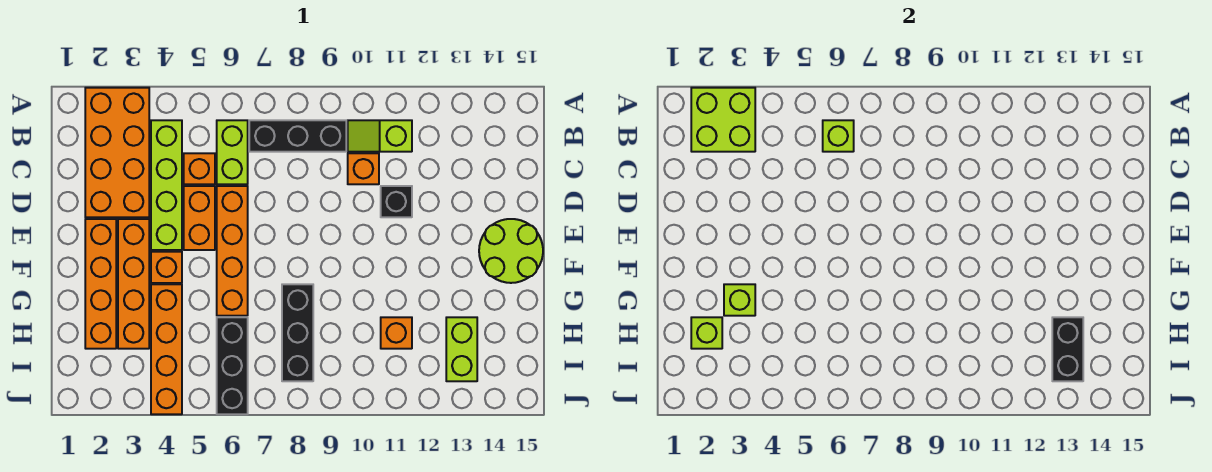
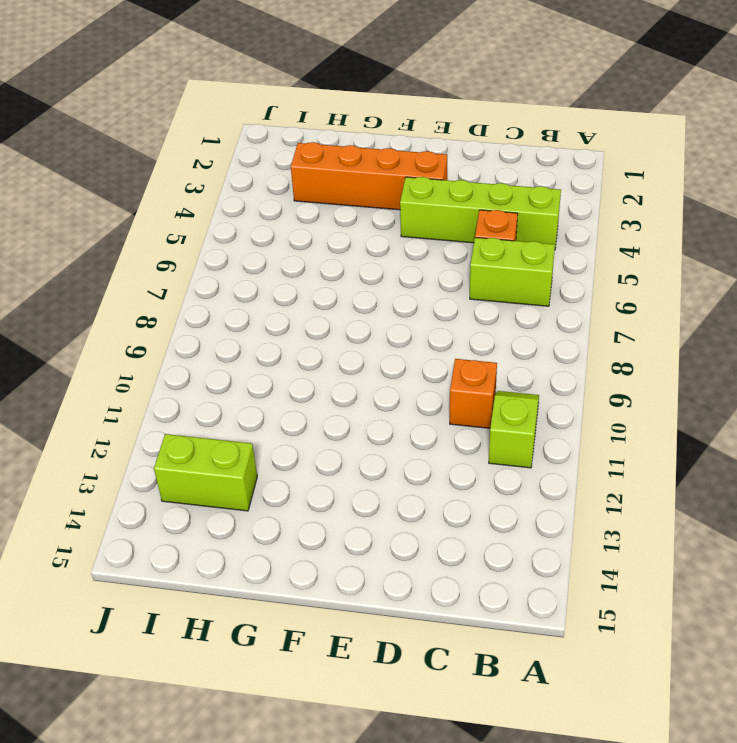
none -> orange 2x4 brick [85,88,149,217]
none -> black 1x3 brick [249,120,346,152]
none -> orange 1x2 brick [184,186,215,250]

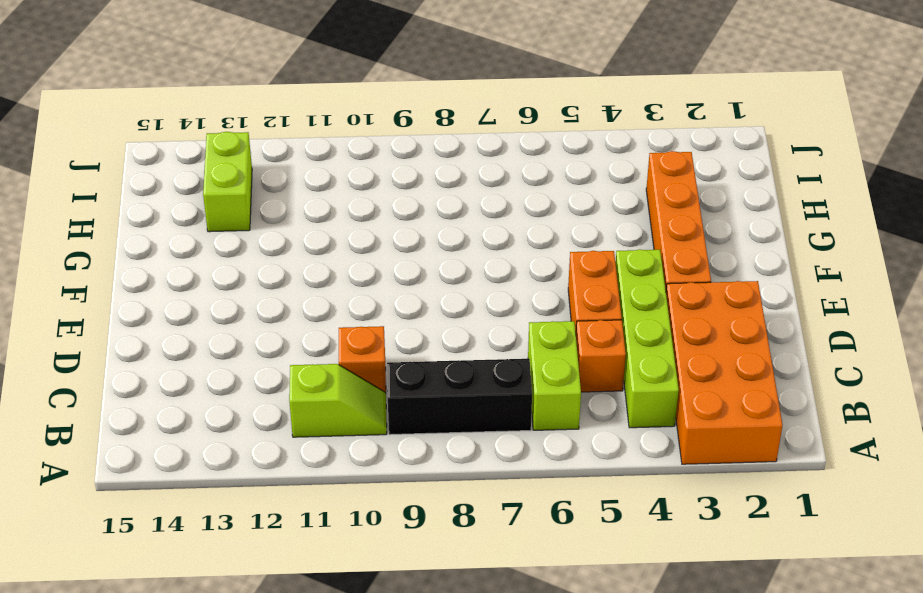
none -> orange 1x4 brick [217,186,248,316]
none -> black 1x1 brick [381,186,412,217]
none -> orange 1x4 brick [85,219,116,349]

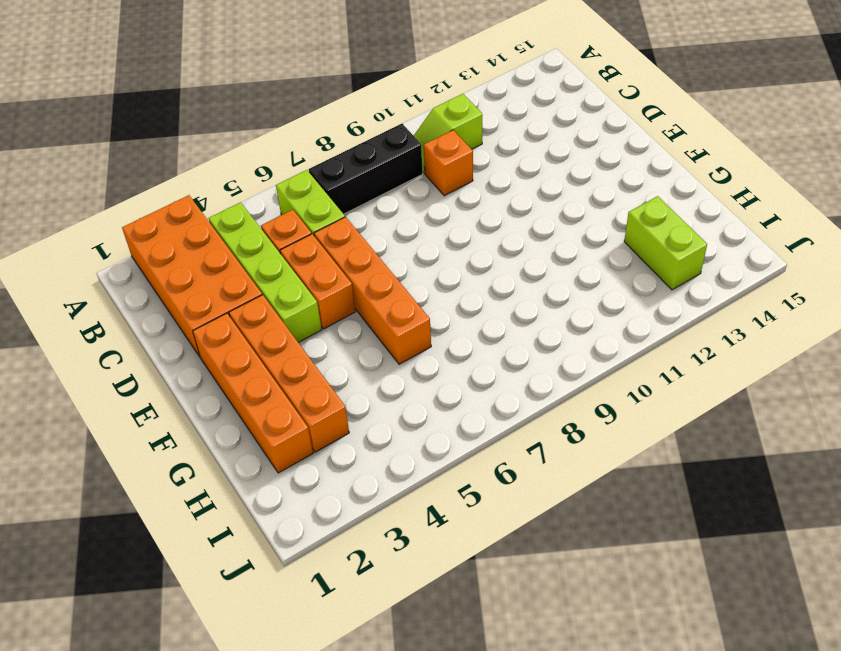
none -> black 1x1 brick [381,186,412,217]
none -> lime 2x2 round brick [479,219,543,283]
none -> orange 1x1 brick [151,252,182,283]

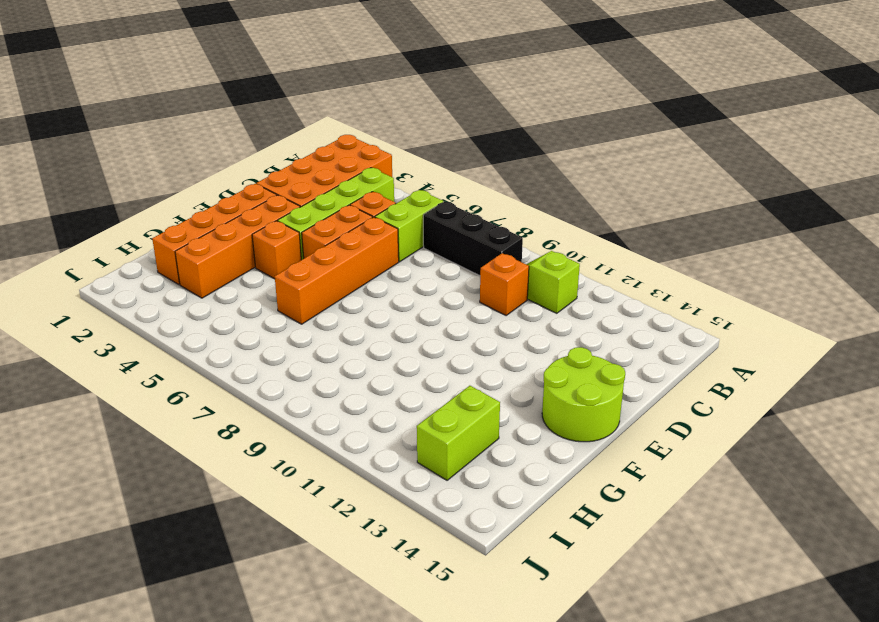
none -> black 1x1 brick [381,186,412,217]
none -> orange 1x4 brick [151,284,182,414]
none -> black 1x3 brick [282,284,313,381]

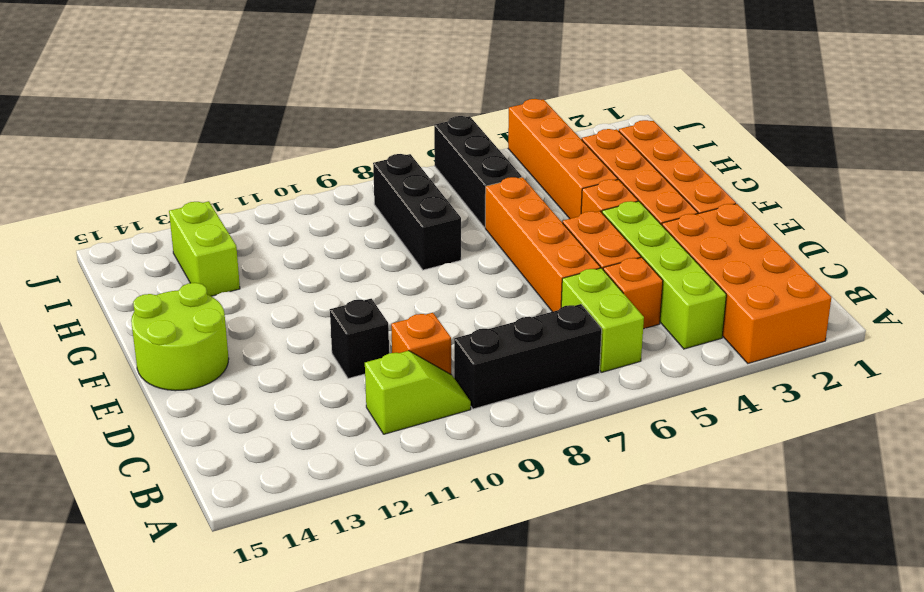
none -> orange 1x1 brick [381,317,412,349]
none -> lime 2x2 brick [691,88,755,152]
none -> lime 1x1 brick [823,120,854,152]

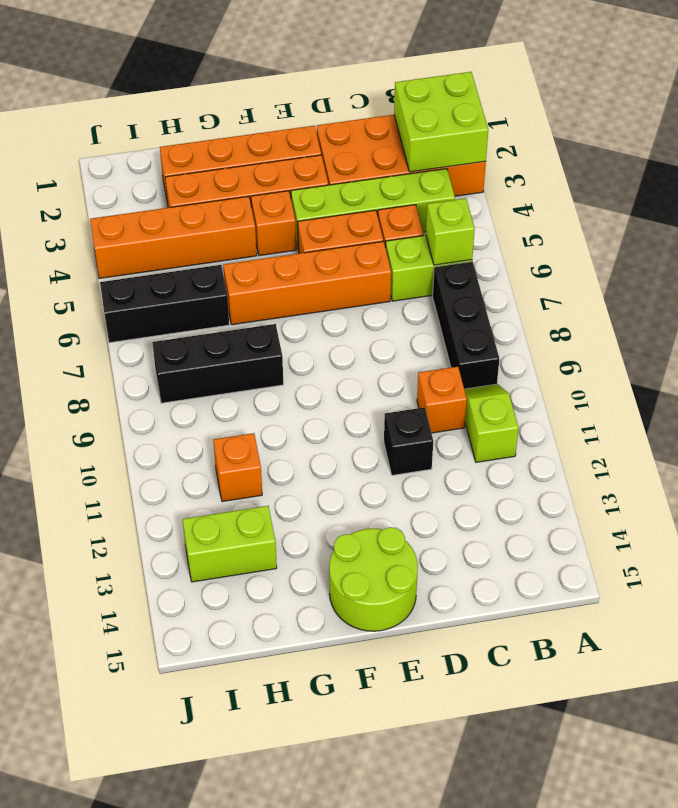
none -> lime 1x1 brick [724,284,755,316]
none -> lime 1x1 brick [691,317,722,349]
none -> black 1x2 brick [1052,317,1083,381]

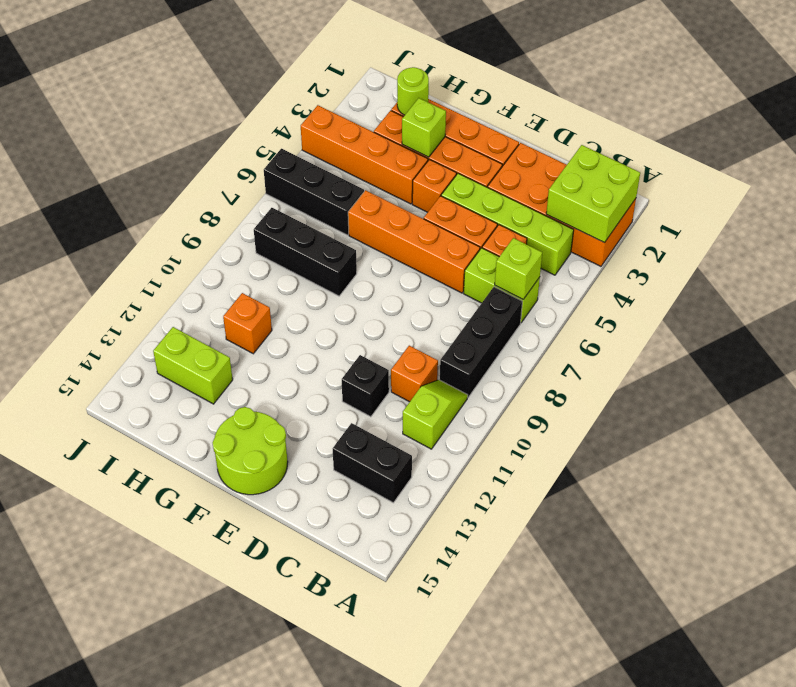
black 1x2 brick [333,423,412,503] -> black 1x2 brick moved to [1052,317,1083,381]
lime 1x1 round brick [397,67,429,115] -> lime 1x1 brick [691,317,722,349]

